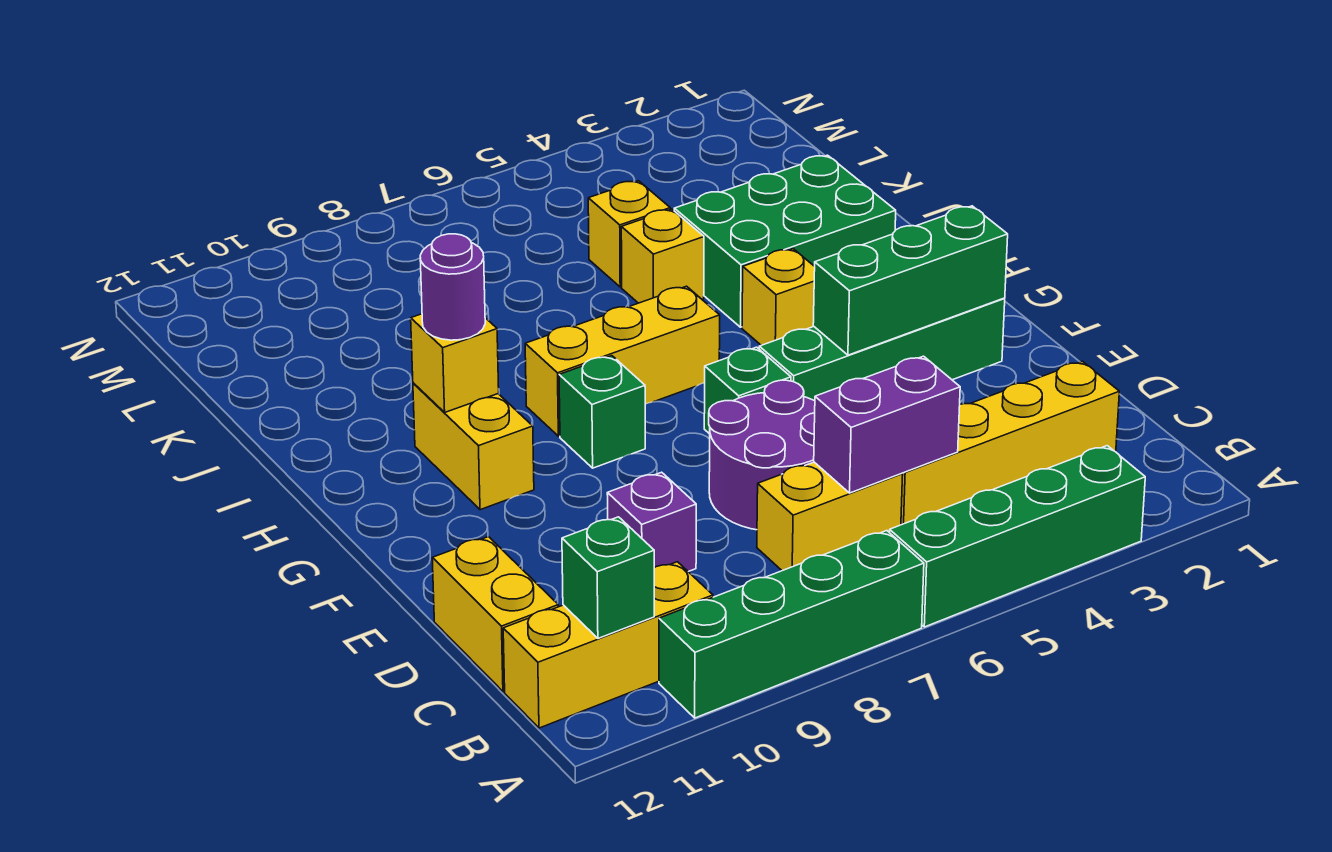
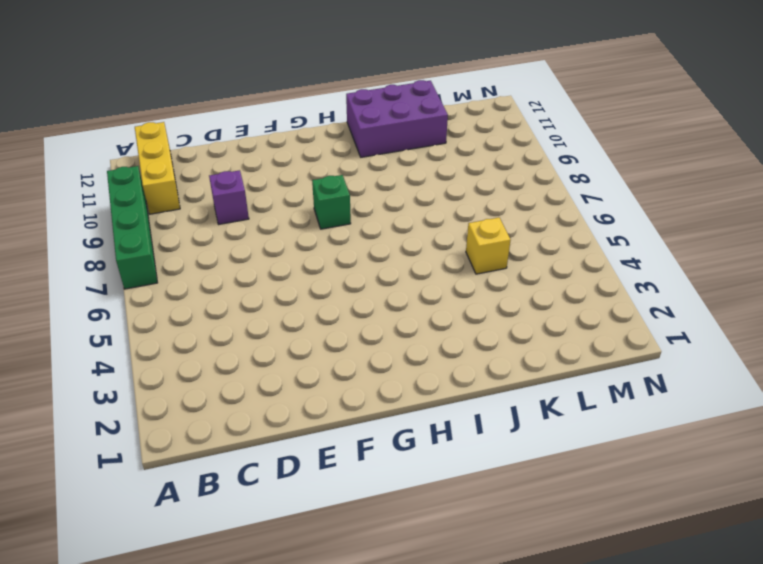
purple 2x3 brick [346,80,448,157] -> none
none -> green 1x4 brick [890,446,1145,627]
none -> yellow 1x4 brick [901,361,1119,525]
none -> yellow 1x2 brick [757,462,903,571]

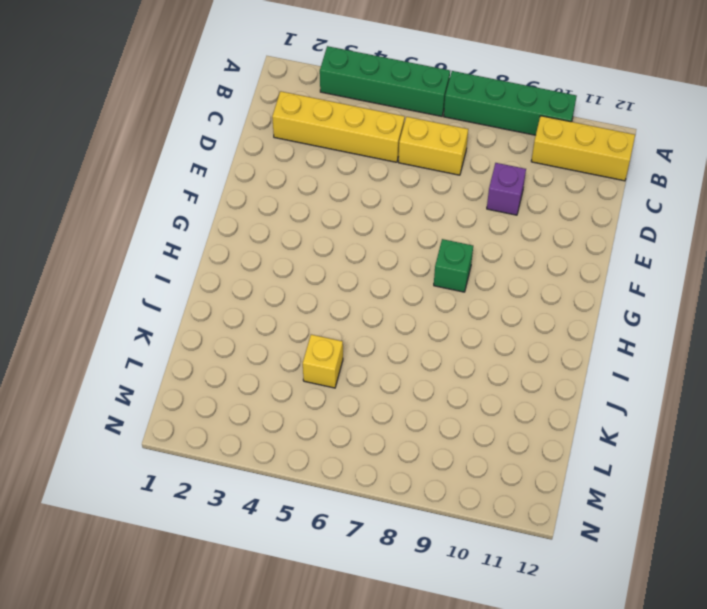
none -> yellow 1x2 brick [432,537,558,692]
none -> purple 2x2 round brick [709,380,815,530]
none -> green 1x4 brick [759,298,1005,401]

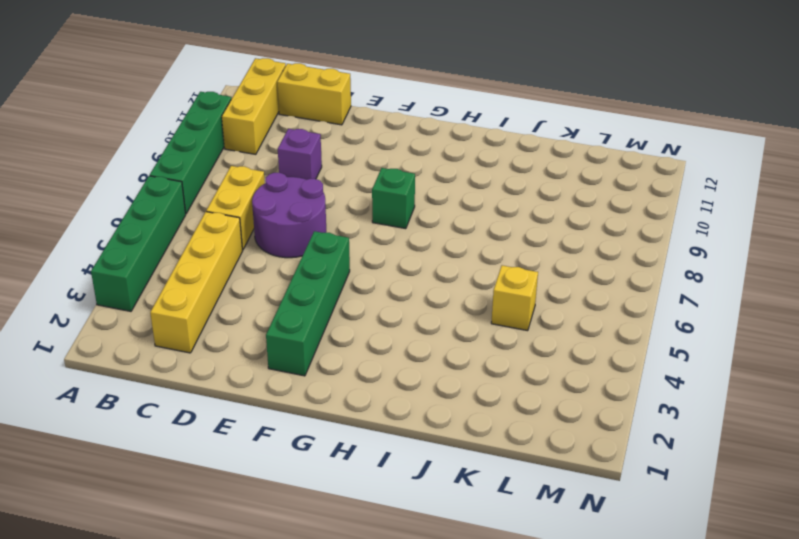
none -> green 1x1 brick [704,347,791,434]
none -> yellow 1x2 brick [413,383,534,510]
none -> yellow 1x1 brick [742,249,815,345]

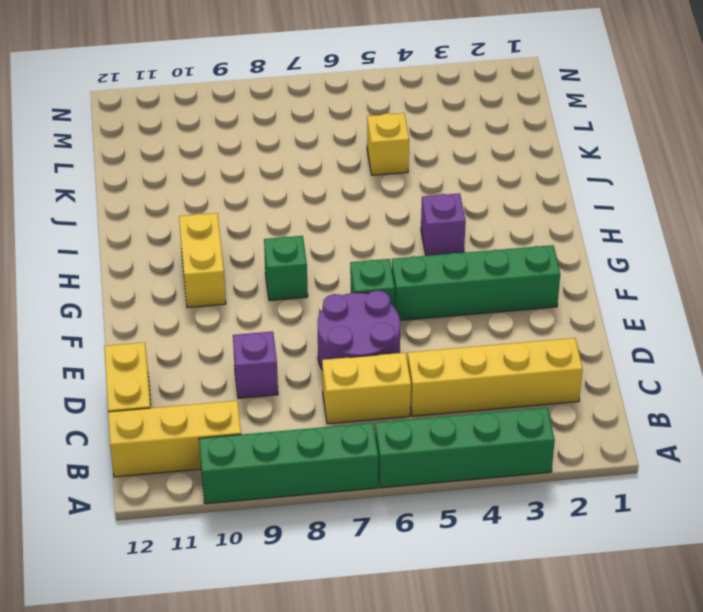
purple 1x1 brick [421,193,466,256] -> yellow 1x1 brick [742,249,815,345]
none -> yellow 1x3 brick [525,286,720,436]
none -> green 2x3 brick [674,155,896,327]
none -> yellow 1x1 brick [621,209,704,303]

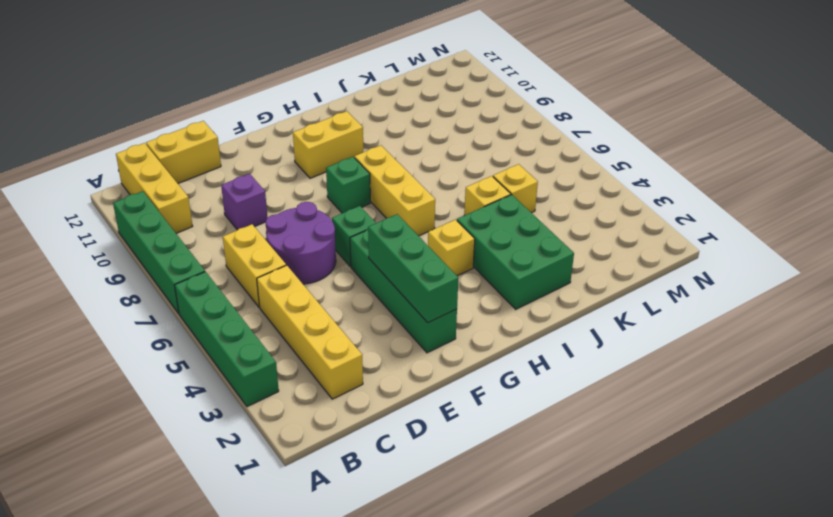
none -> green 1x1 brick [562,517,654,638]
none -> purple 1x2 brick [814,356,960,493]
none -> yellow 1x1 brick [411,314,499,412]

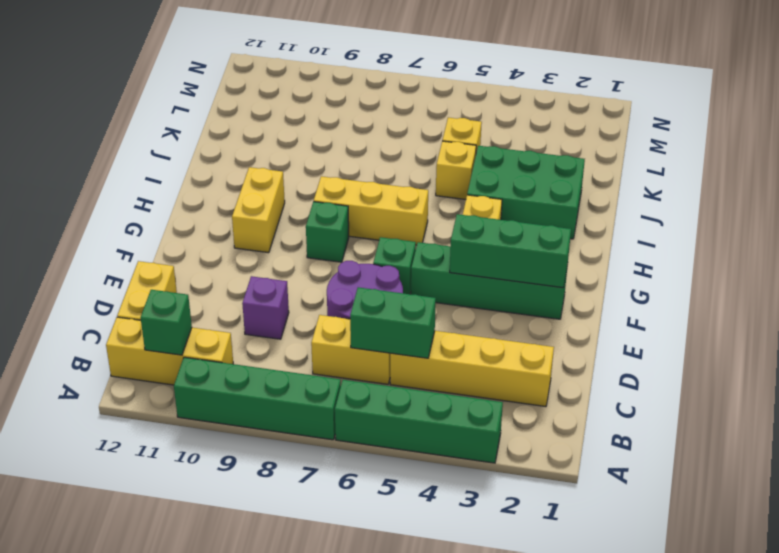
green 1x2 brick [350,287,436,358] -> purple 1x2 brick [814,356,960,493]
none -> yellow 1x1 brick [411,314,499,412]
none -> purple 1x1 round brick [420,234,485,340]

